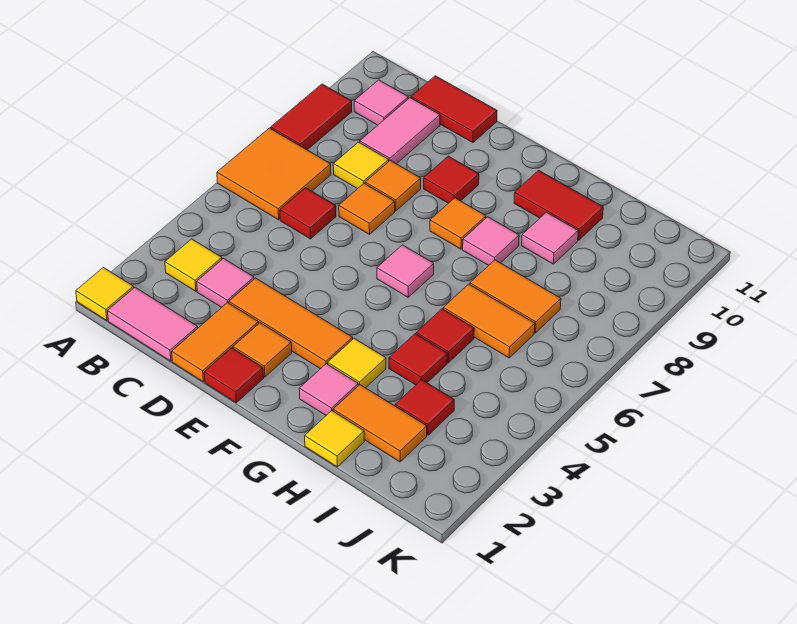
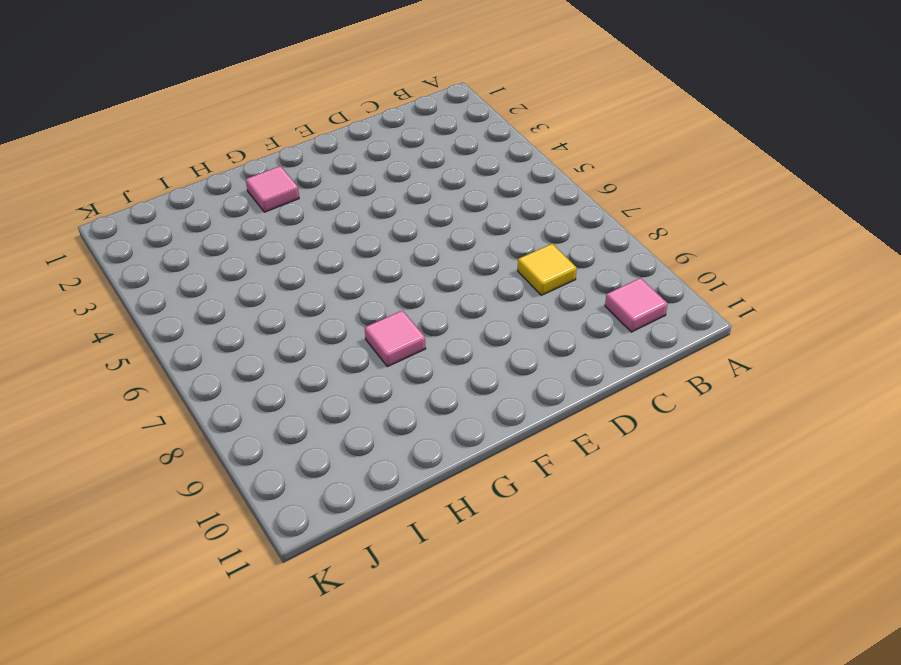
none -> yellow 1x1 tile [76,268,134,320]
none -> orange 2x2 tile [217,128,331,220]
none -> red 1x2 tile [271,84,352,150]
none -> pink 1x2 tile [107,287,198,361]

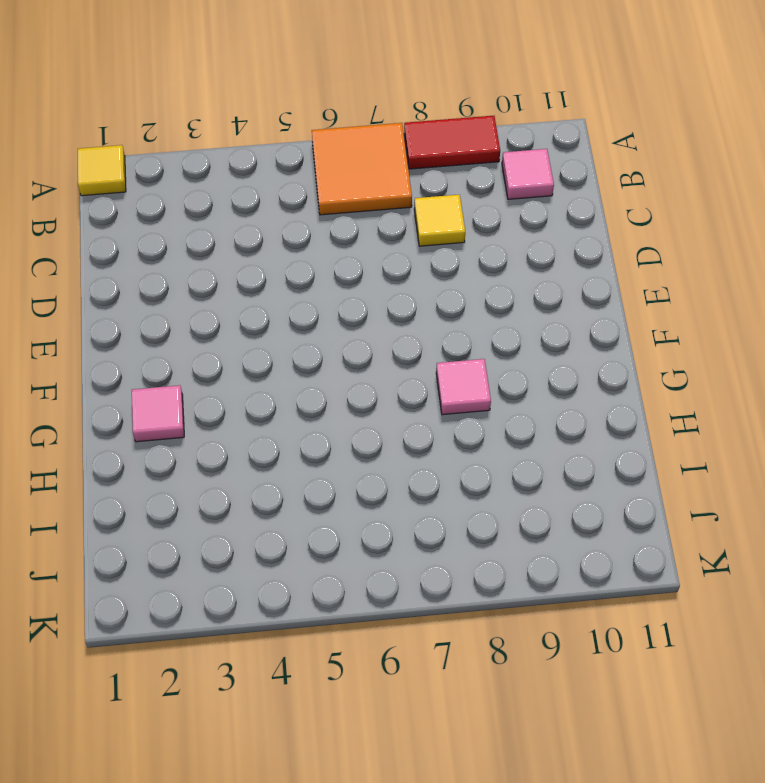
none -> pink 1x2 tile [107,287,198,361]
none -> yellow 1x1 tile [165,239,222,291]
none -> pink 1x1 tile [197,259,254,307]
none -> red 1x1 tile [280,188,336,239]

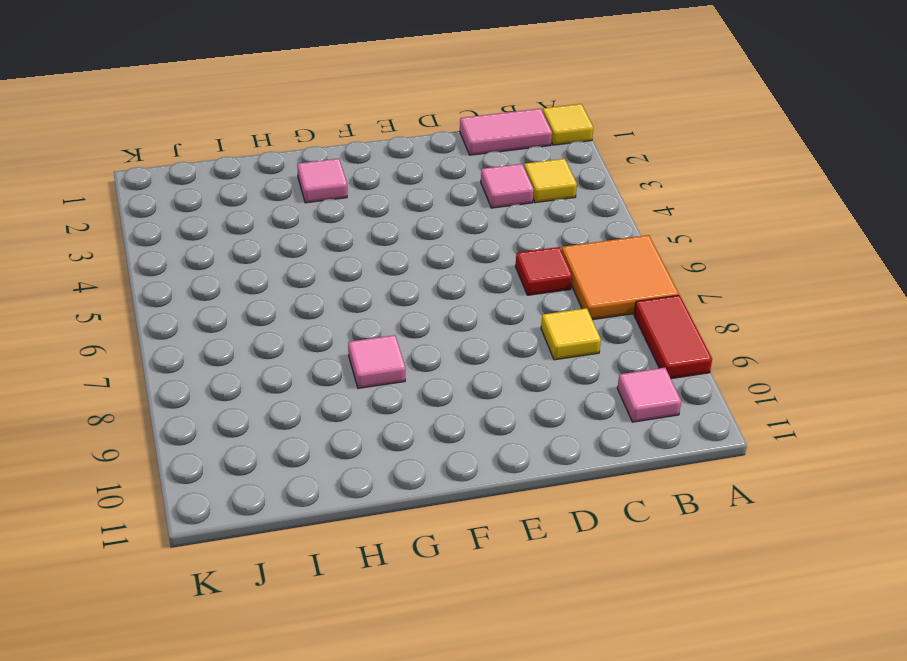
none -> pink 1x2 tile [360,98,440,164]
none -> red 1x2 tile [411,76,497,143]
none -> orange 1x2 tile [172,302,259,382]
none -> orange 1x3 tile [229,278,353,369]

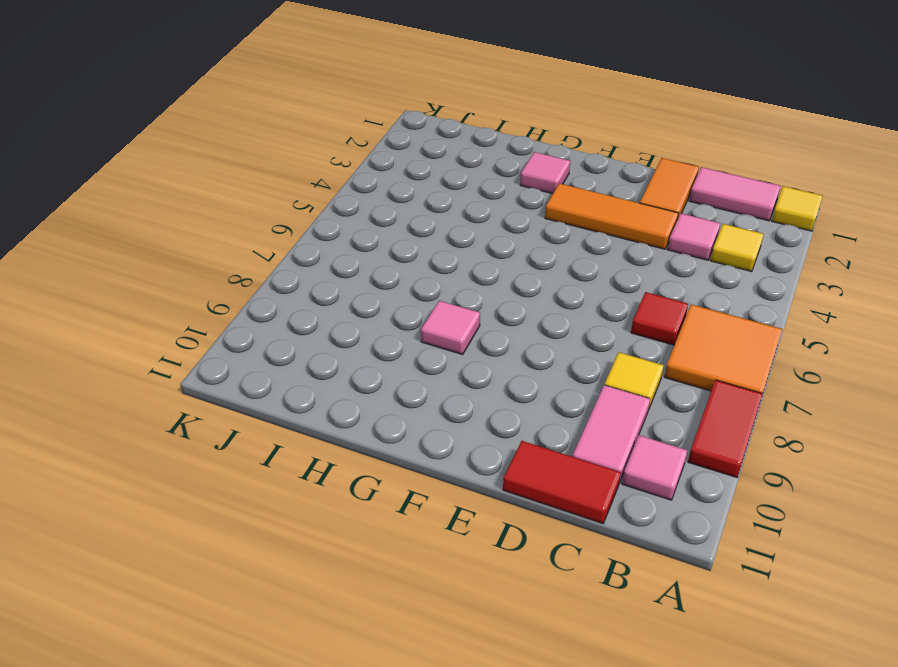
none -> orange 1x1 tile [339,184,395,234]
none -> orange 1x1 tile [365,160,421,211]
none -> red 1x1 tile [204,348,264,403]
none -> orange 1x1 tile [233,323,292,377]

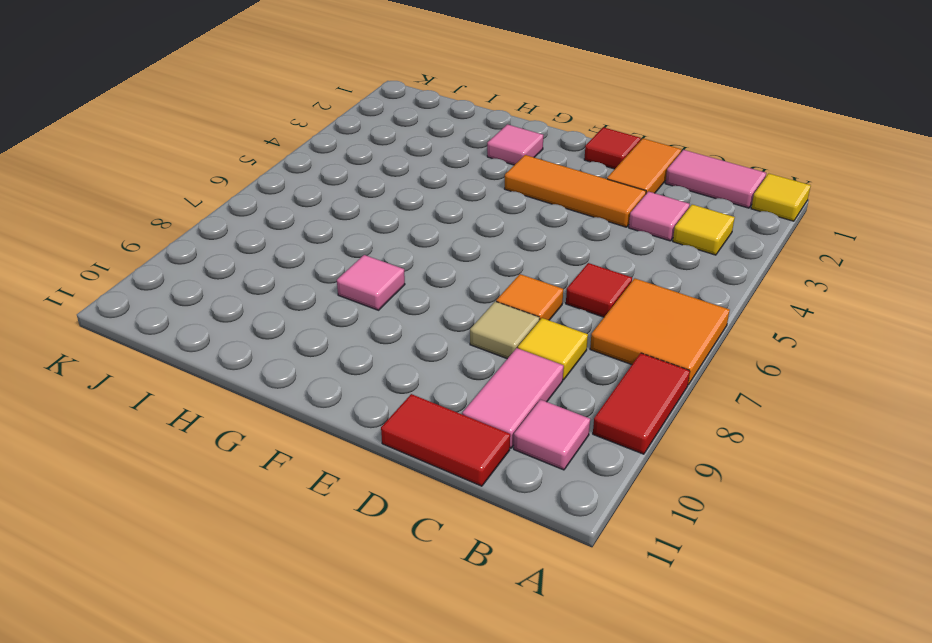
tan 1x1 tile [470,301,540,359] -> orange 1x1 tile [365,160,421,211]
none -> orange 1x1 tile [233,323,292,377]
none -> red 1x1 tile [424,156,479,203]
none -> pink 1x1 tile [377,245,434,297]
none -> orange 1x1 tile [430,198,486,249]

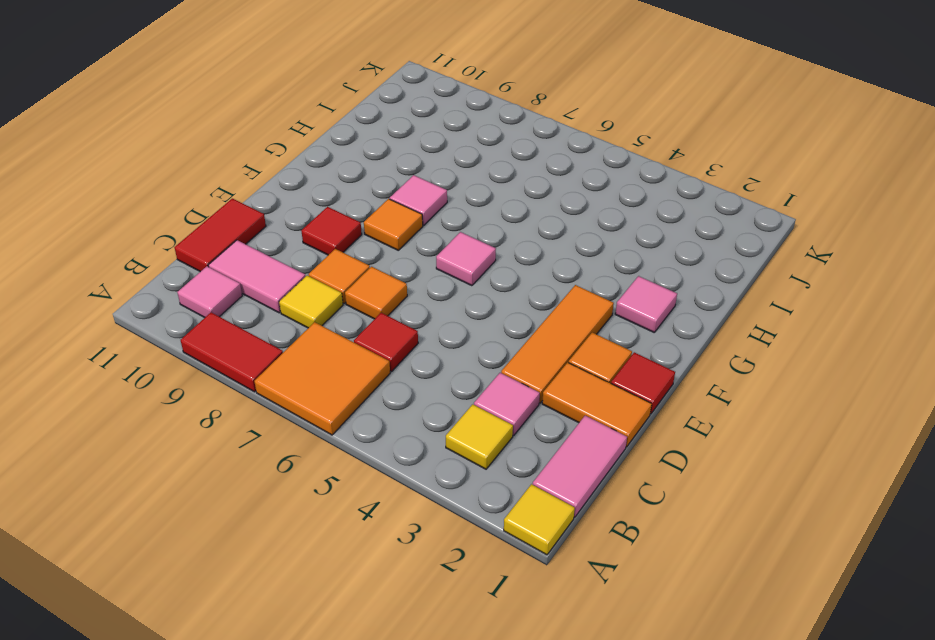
none -> yellow 1x1 tile [328,338,386,388]
none -> red 1x2 tile [514,170,603,240]
none -> yellow 1x1 tile [305,411,364,467]
none -> orange 1x2 tile [333,385,427,462]

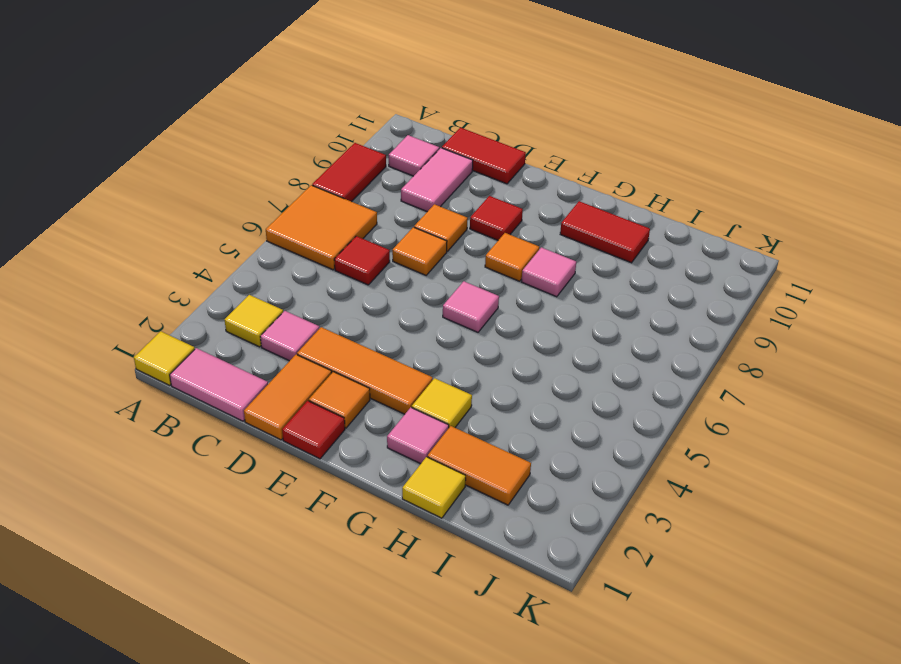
none -> yellow 1x1 tile [333,142,389,189]
none -> red 1x1 tile [389,334,447,385]
none -> red 1x1 tile [416,309,474,363]
none -> orange 1x2 tile [443,284,535,358]

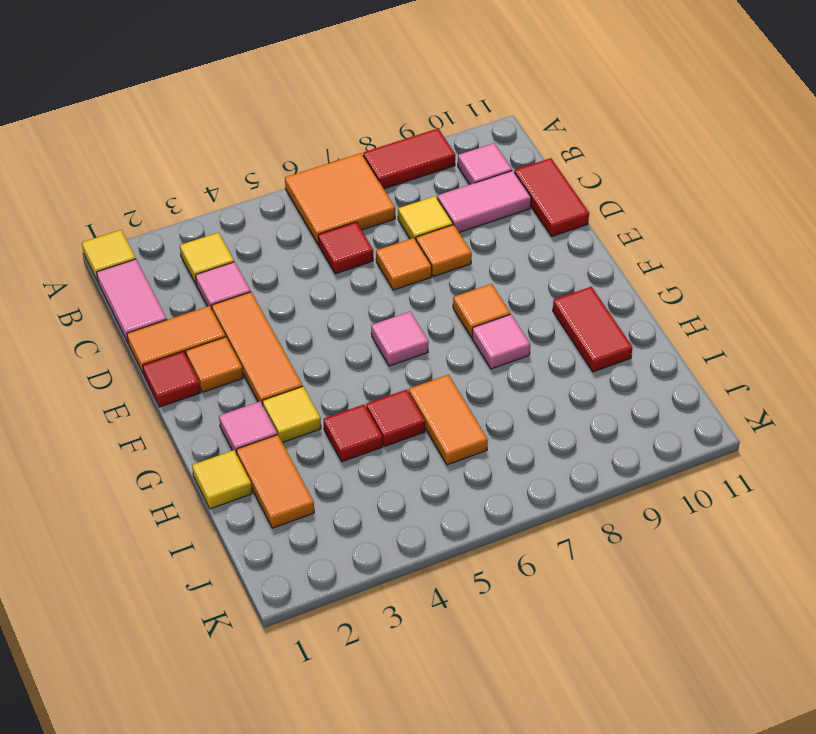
none -> red 1x1 tile [424,156,479,203]
none -> orange 1x2 tile [470,260,561,333]
none -> pink 1x1 tile [522,212,578,264]
none -> red 1x1 tile [395,380,454,435]

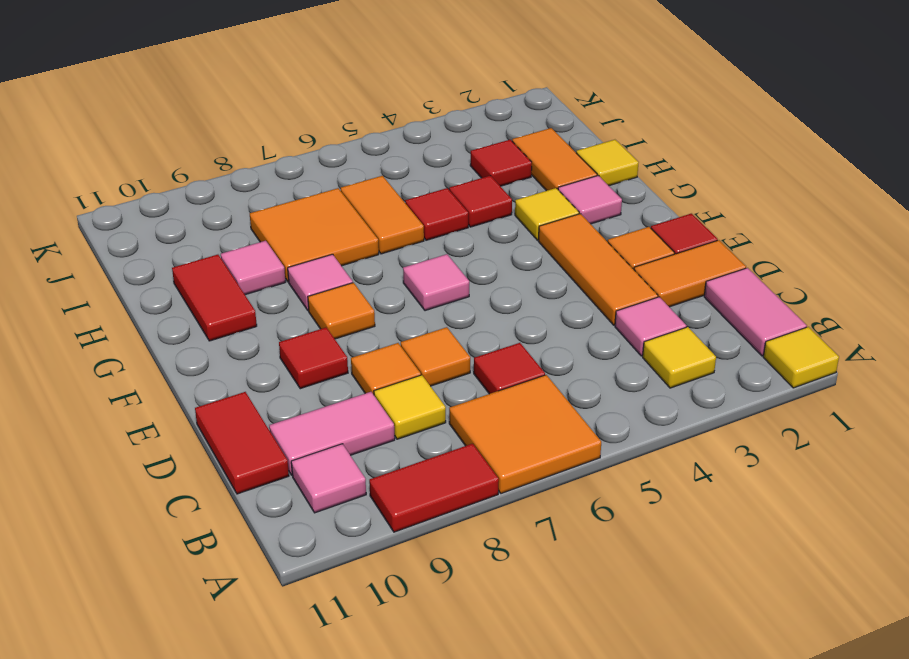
orange 2x2 tile [250,188,379,282] -> orange 1x2 tile [470,260,561,333]

